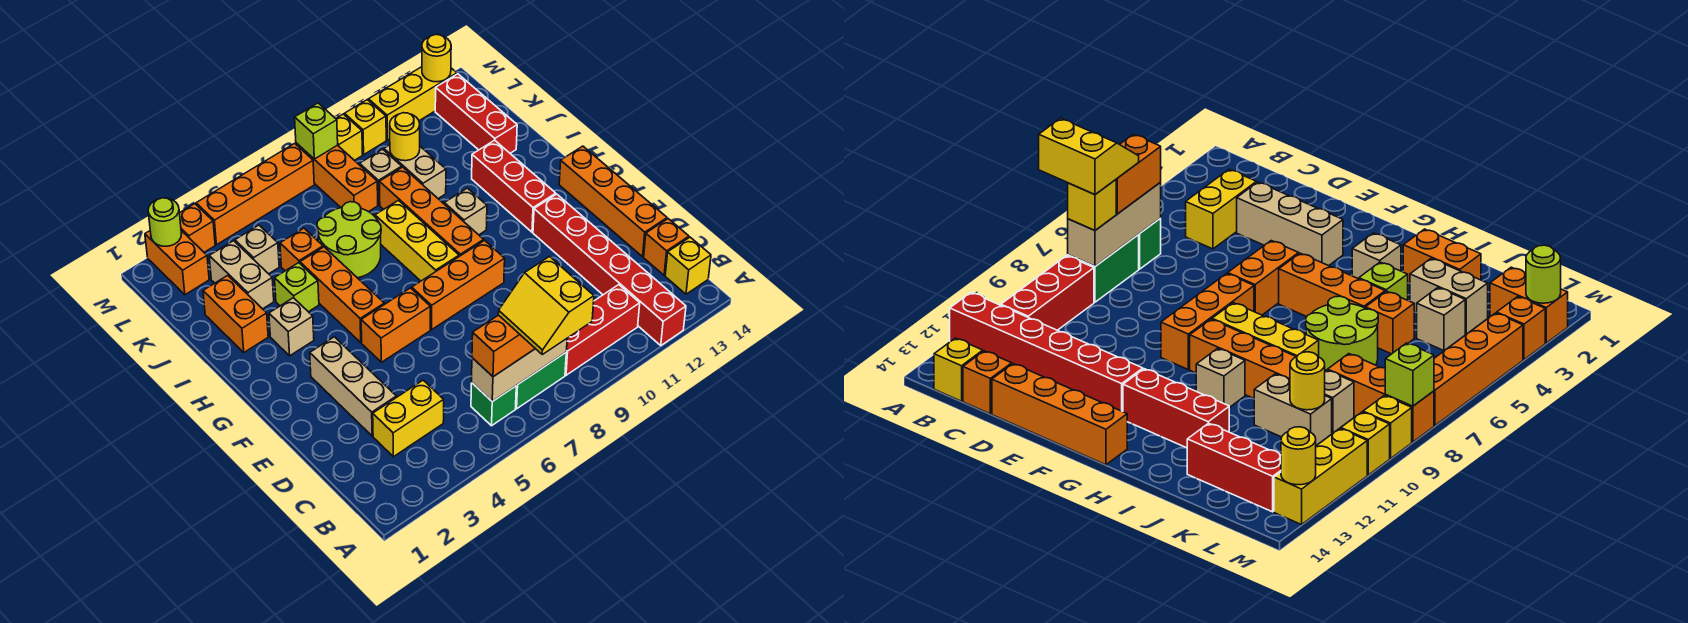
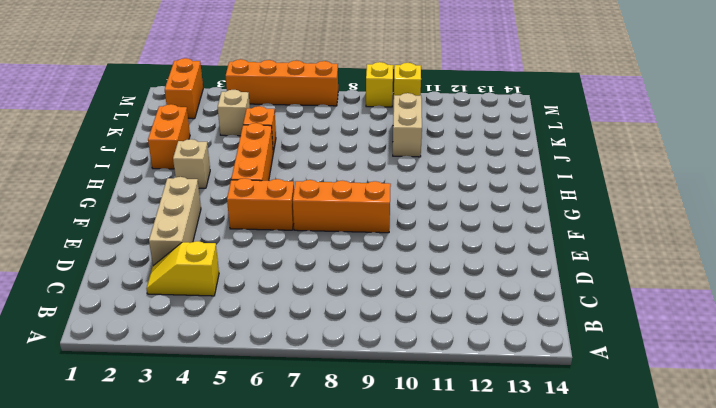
yellow 1x2 slope [146,241,219,296] -> yellow 1x2 brick [373,380,444,457]
none -> red 1x6 brick [533,194,686,345]
none -> green 1x1 brick [471,383,516,426]
none -> green 1x2 brick [516,353,566,409]
none -> red 1x3 brick [565,285,640,375]

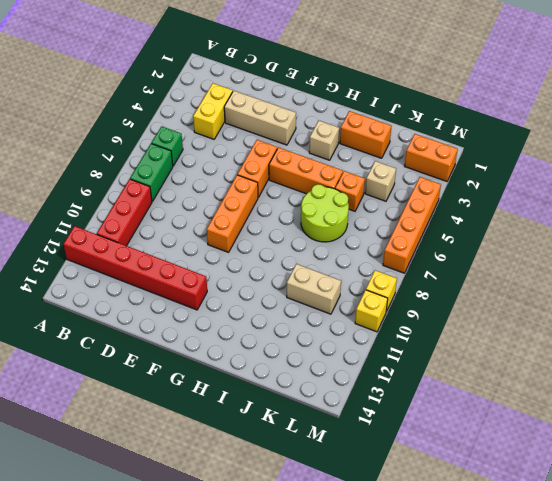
none -> yellow 1x1 brick [665,237,711,294]
none -> orange 1x1 brick [644,219,689,275]
none -> orange 1x4 brick [559,146,667,257]
none -> yellow 1x3 brick [375,200,459,281]

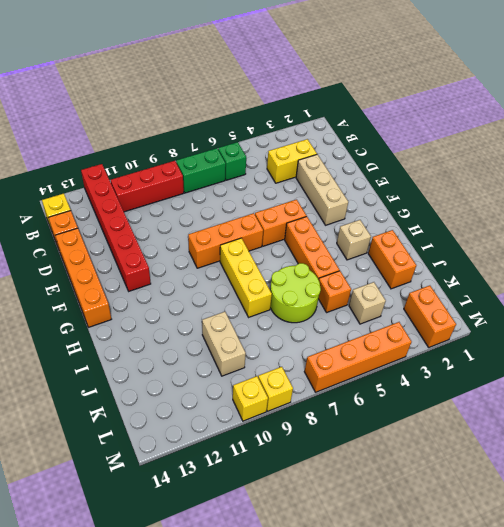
none -> orange 1x4 brick [379,167,484,256]
none -> red 1x3 brick [472,140,556,232]
none -> tan 1x1 brick [444,188,487,235]
none -> lime 1x1 brick [275,263,319,312]

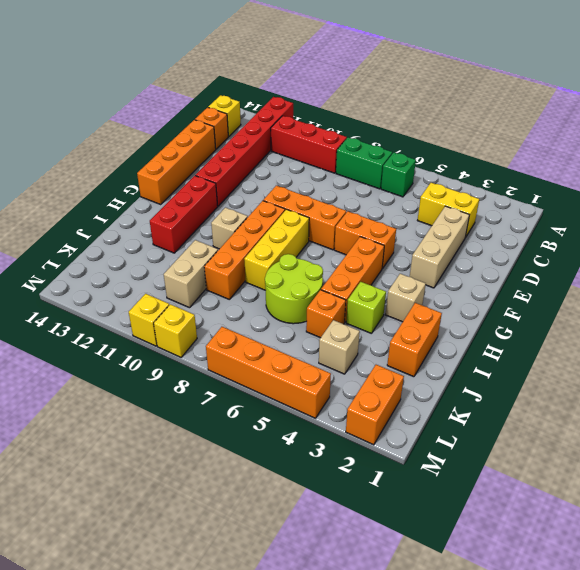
none -> tan 1x2 brick [209,241,274,309]
none -> red 1x3 brick [435,74,517,153]
none -> orange 1x3 brick [296,143,378,212]
none -> tan 1x1 brick [360,149,402,205]

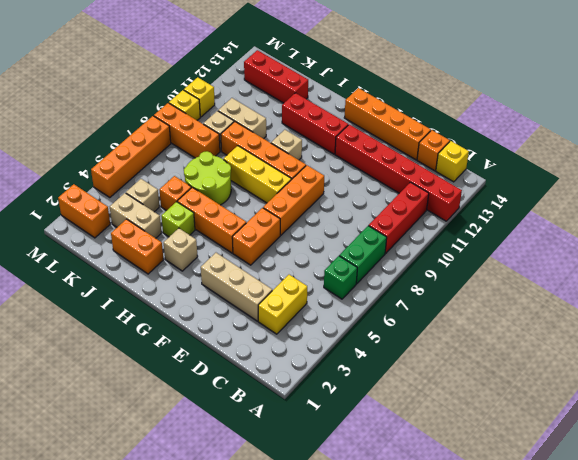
none -> orange 1x1 brick [180,204,215,252]
none -> yellow 1x3 brick [369,67,457,140]
none -> tan 1x3 brick [472,339,567,401]
none -> yellow 1x1 round brick [390,113,420,161]

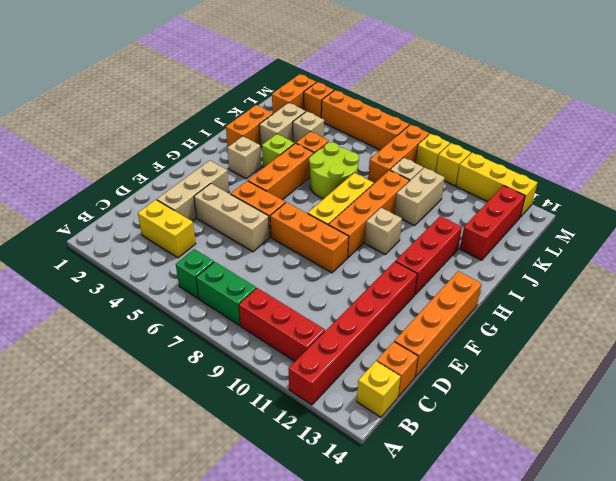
tan 1x3 brick [194,184,269,252] -> tan 1x3 brick moved to [472,339,567,401]
none -> yellow 1x1 round brick [390,113,420,161]
none -> lime 1x1 round brick [148,198,181,246]
none -> lime 1x1 brick [295,103,338,159]
none -> yellow 1x1 round brick [422,35,451,82]

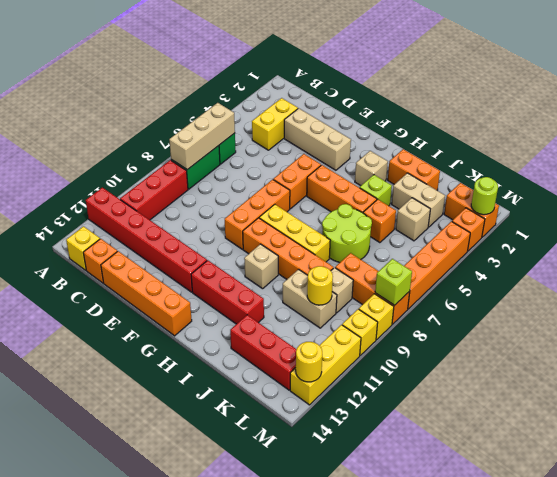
none -> orange 1x2 brick [472,315,535,377]
none -> yellow 1x1 brick [1068,180,1116,230]
none -> yellow 2x2 slope [498,257,594,354]

